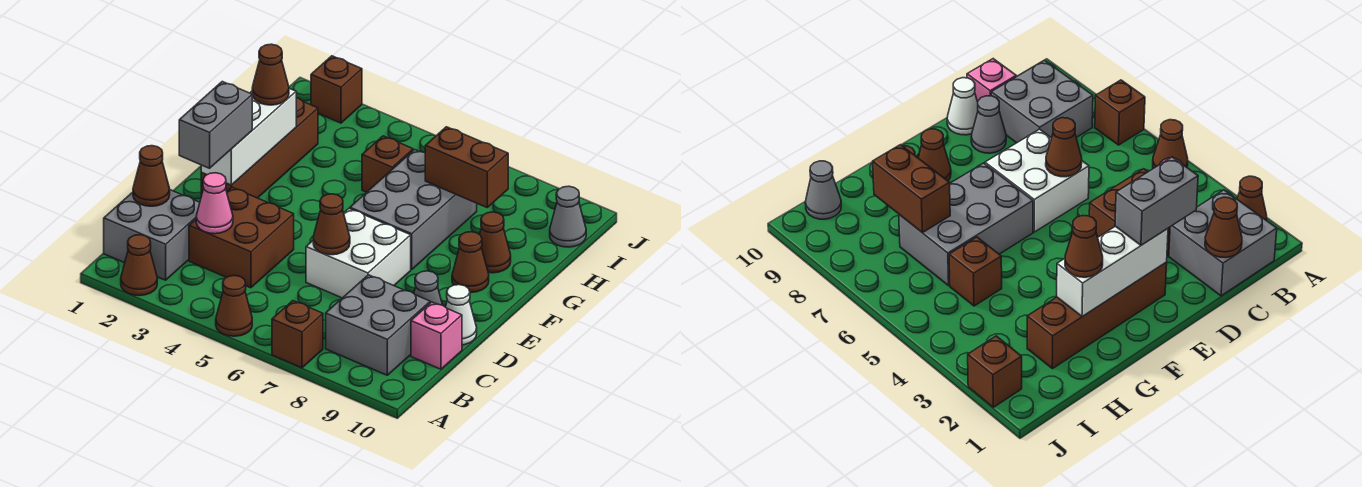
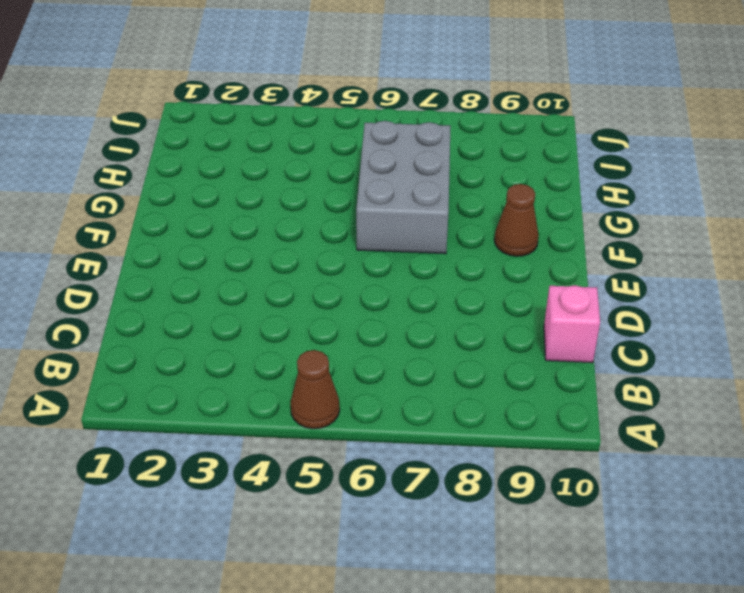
none -> brown 1x1 cone [121,235,157,296]
none -> brown 1x1 brick [272,301,323,368]
none -> grey 2x2 brick [104,190,200,280]

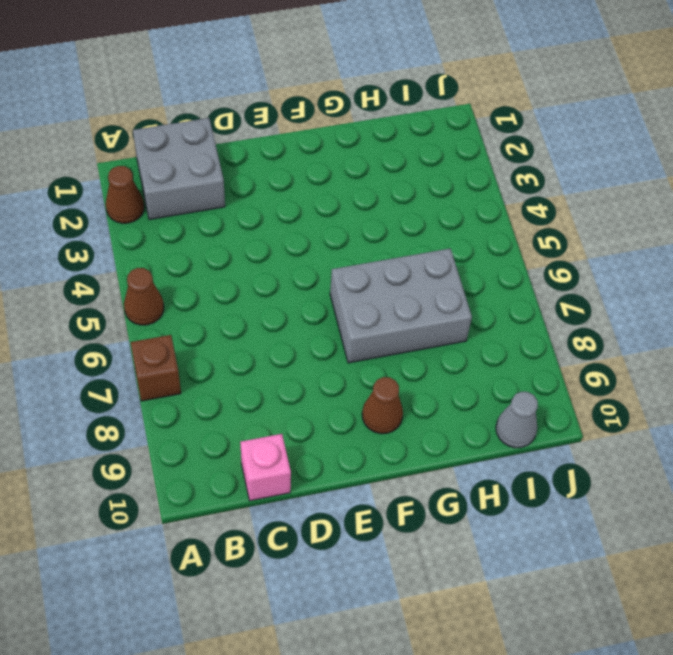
none -> grey 2x2 brick [326,275,430,375]
none -> brown 2x2 brick [189,187,294,288]
none -> white 2x2 brick [306,209,411,298]

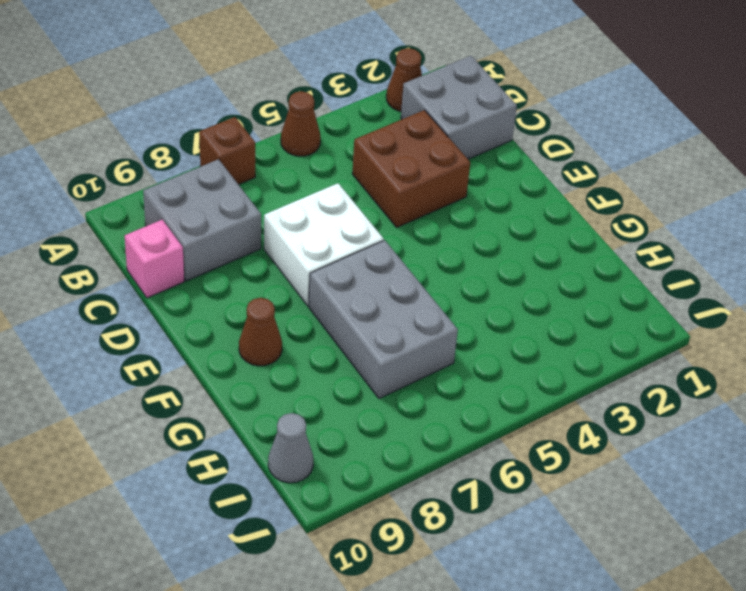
none -> grey 1x1 cone [414,271,442,305]
none -> white 1x1 cone [446,285,477,345]
none -> brown 1x4 brick [201,98,318,198]

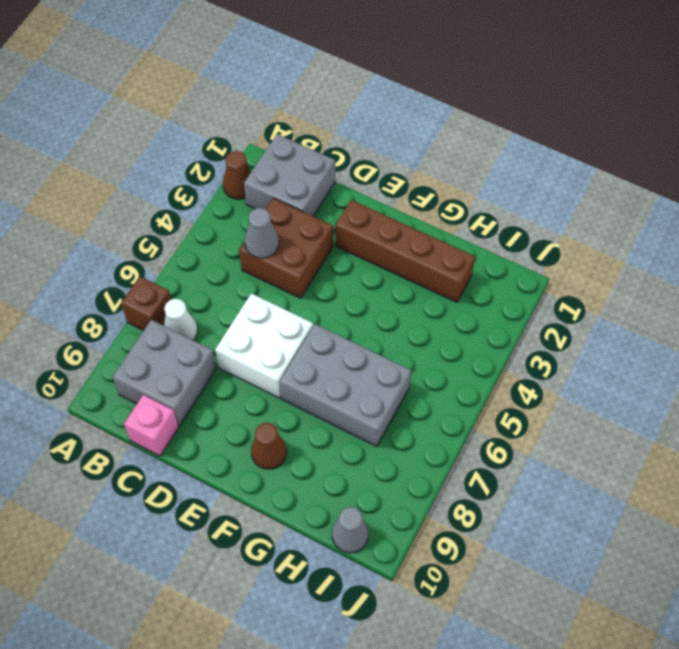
white 1x1 cone [164,299,198,340] -> white 1x1 cone moved to [446,285,477,345]
grey 1x1 cone [245,208,279,258] -> grey 1x1 cone moved to [414,271,442,305]
none -> brown 1x1 cone [216,276,252,336]
none -> brown 1x1 cone [480,212,511,273]
none -> brown 1x1 brick [362,136,413,192]

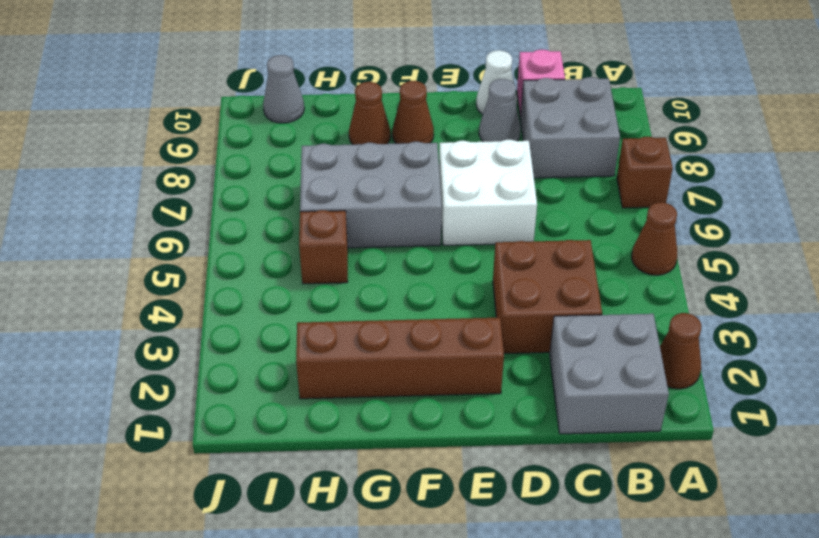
none -> brown 1x1 brick [311,56,362,123]
none -> brown 1x1 cone [133,146,170,206]
none -> pink 1x1 cone [196,173,233,234]

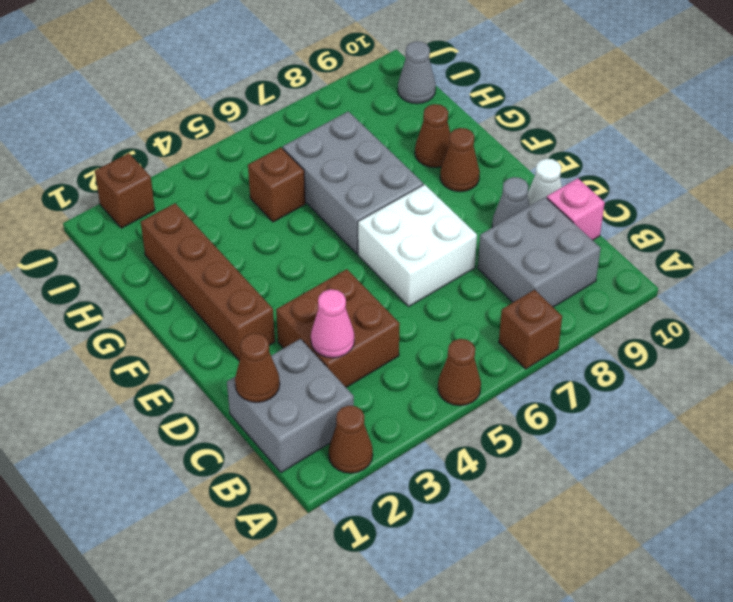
none -> brown 1x1 cone [313,194,350,255]
none -> white 1x3 brick [201,88,296,185]
none -> brown 1x2 brick [425,127,508,207]

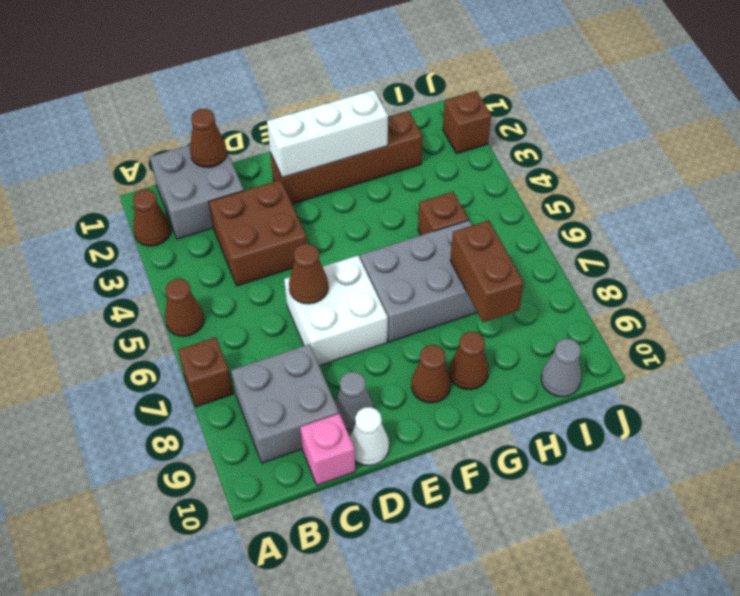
none -> pink 1x1 cone [196,173,233,234]
none -> grey 1x2 brick [179,82,252,168]
none -> brown 1x1 cone [252,44,289,105]

